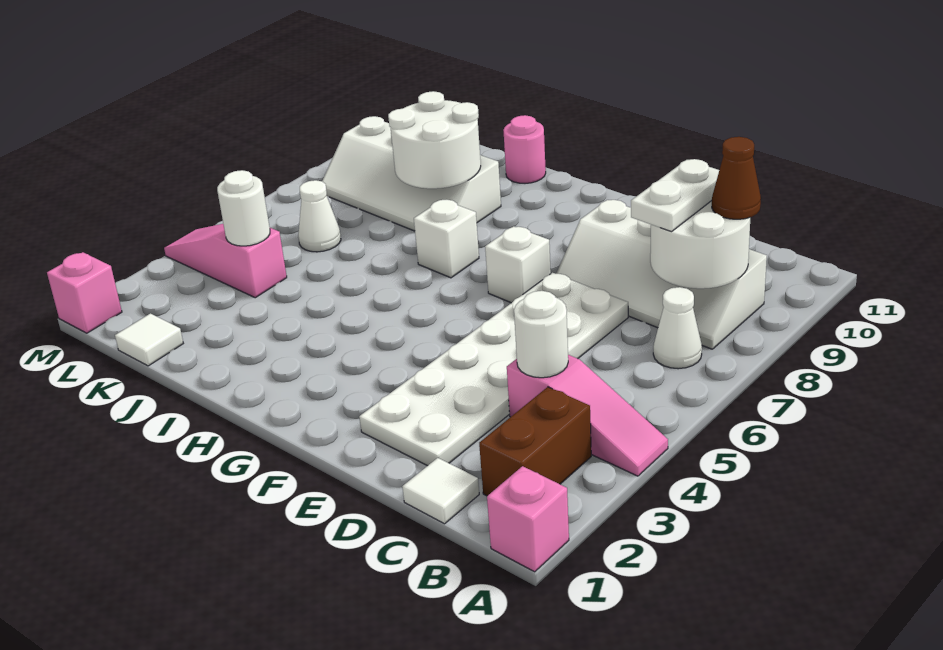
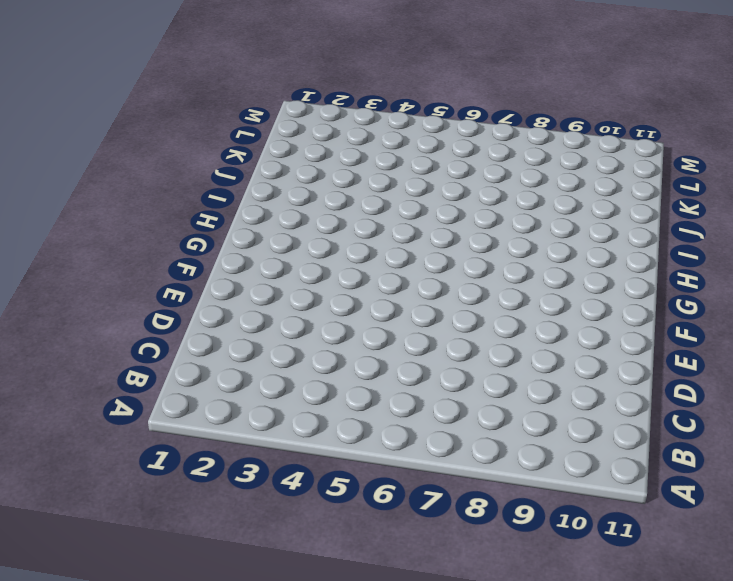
none -> pink 1x1 brick [487,466,569,572]
none -> pink 1x3 slope [507,355,668,476]
none -> brown 1x2 brick [479,387,591,496]

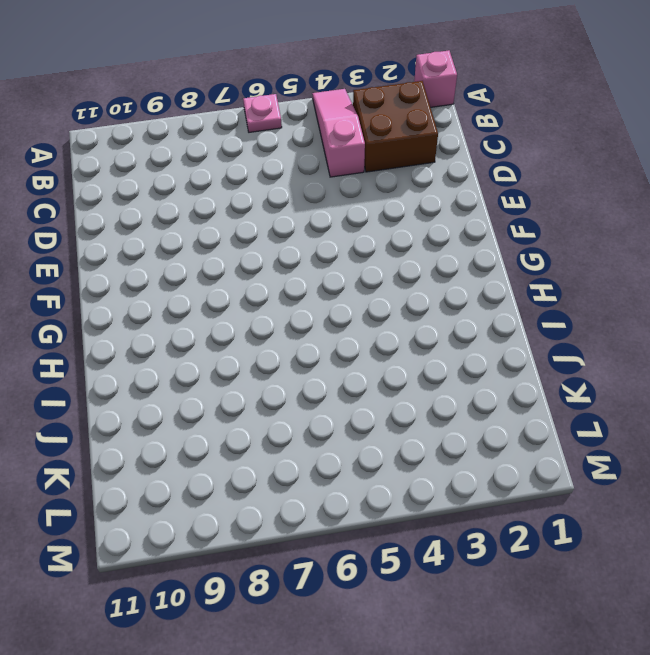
pink 1x1 plate [243,94,282,132] -> none
brown 2x2 brick [353,81,438,172] -> brown 1x2 brick [479,387,591,496]
none -> white 1x1 cone [653,287,702,369]
none -> white 2x4 slope [556,200,767,349]
none -> white 1x1 tile [402,458,479,524]

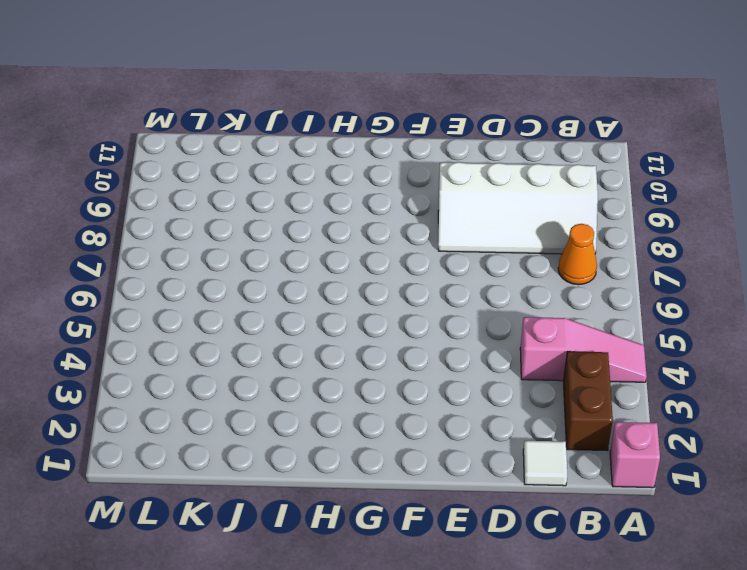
orange 1x1 cone [558,224,597,285] -> white 1x1 cone [653,287,702,369]
none -> white 2x6 plate [359,273,628,466]
none -> white 1x1 brick [485,226,551,303]
none -> white 1x1 brick [414,200,479,278]

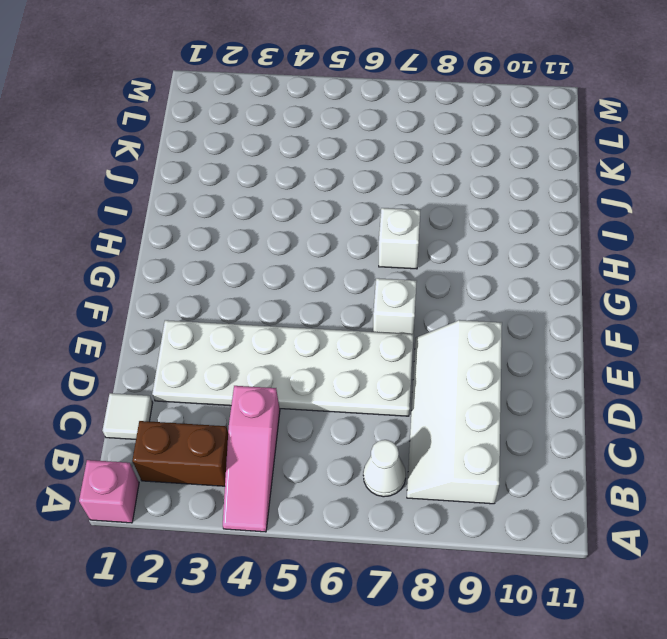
none -> white 2x4 slope [322,116,501,231]
none -> pink 1x1 round brick [504,115,546,183]
none -> white 1x1 tile [115,313,183,366]

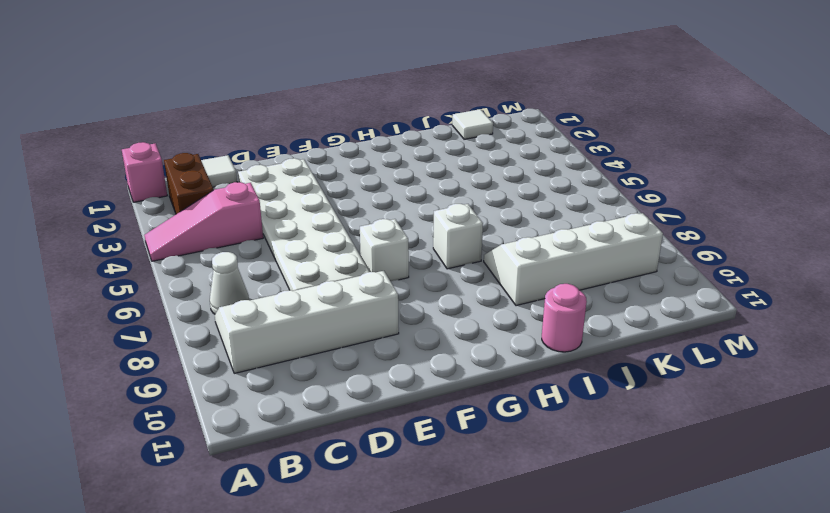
none -> pink 1x3 slope [164,224,287,298]
none -> white 1x1 cone [298,180,341,252]
none -> pink 1x1 brick [47,252,122,333]

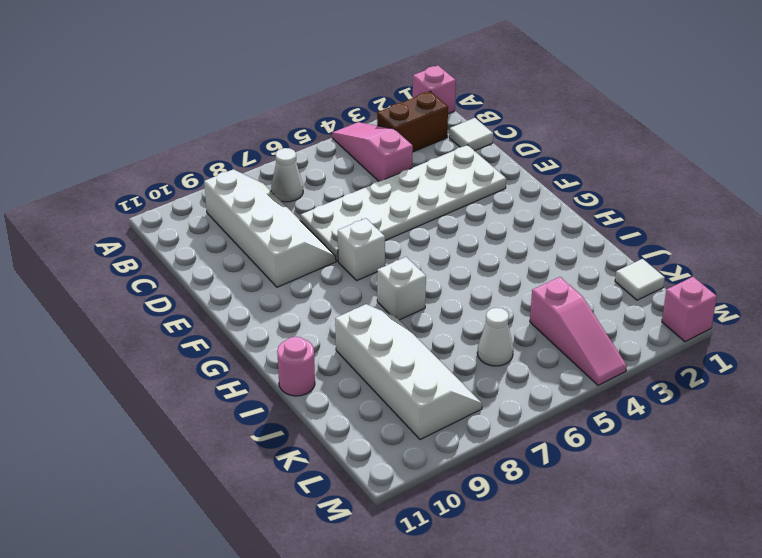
none -> white 2x2 round brick [650,201,750,289]
none -> white 1x1 round brick [514,291,568,378]
none -> white 2x2 round brick [388,91,481,189]

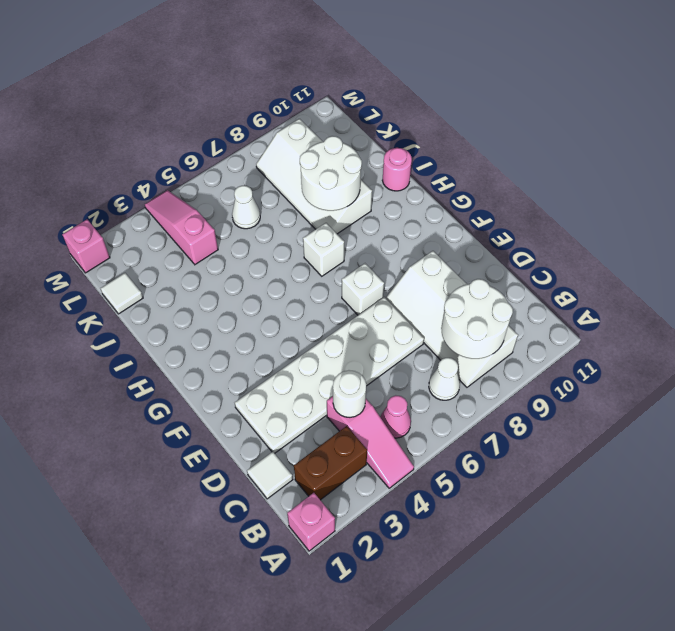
pink 1x1 cone [380,395,411,438] -> none
none -> white 1x1 round brick [217,170,270,246]
none -> brown 1x1 cone [712,137,761,219]
none -> white 1x2 plate [631,159,719,232]

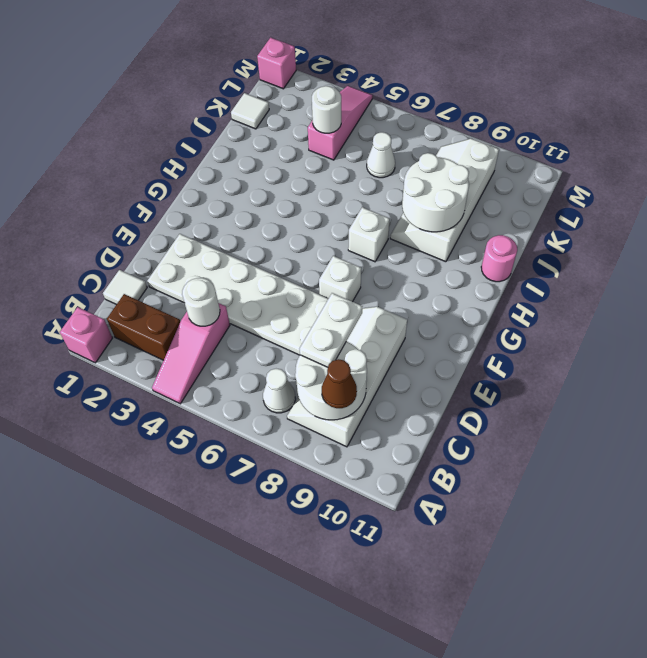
white 1x2 plate [299,293,363,367] -> white 1x2 plate turned to [631,159,719,232]

